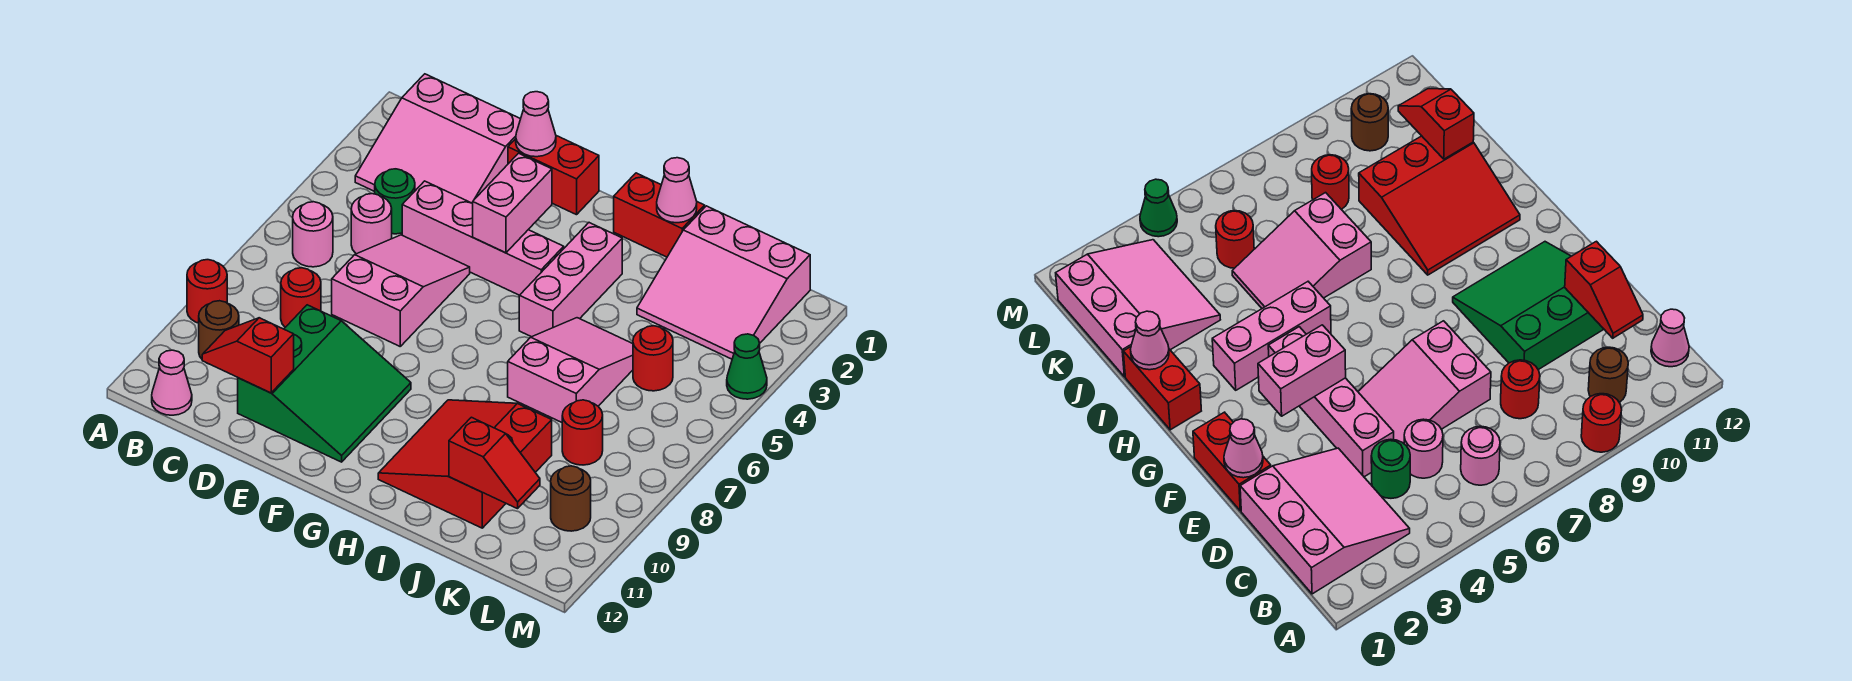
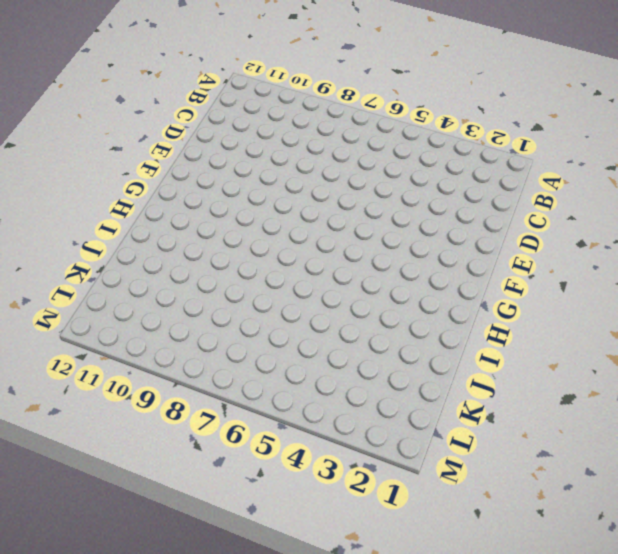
none -> red 1x1 round brick [187,260,227,323]
none -> pink 3x3 slope [355,74,520,203]
none -> pink 1x1 round brick [293,202,333,267]

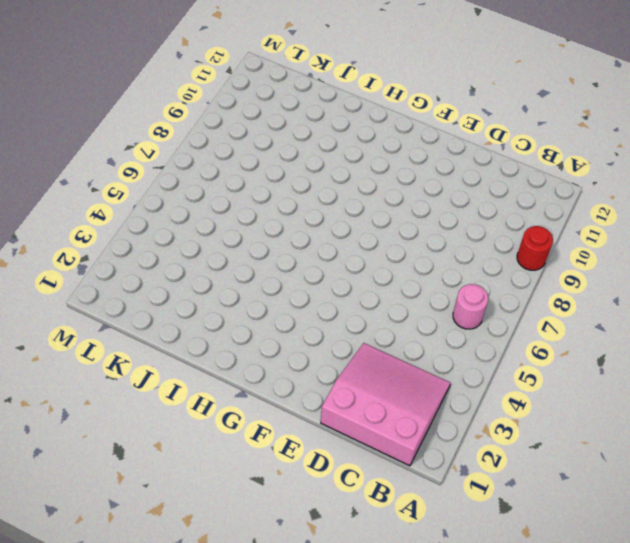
none -> brown 1x1 round brick [199,301,239,359]
none -> pink 1x1 cone [152,350,192,415]
none -> green 1x1 round brick [375,169,415,234]

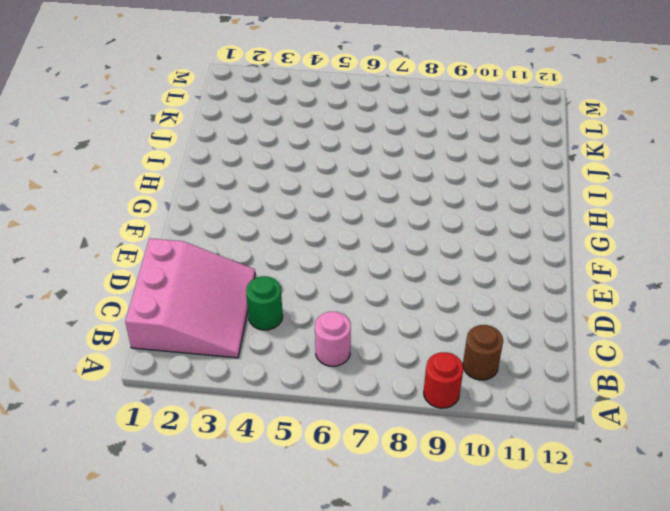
none -> pink 1x1 cone [152,350,192,415]
none -> pink 1x1 round brick [351,194,392,254]
none -> red 1x1 round brick [281,268,321,327]

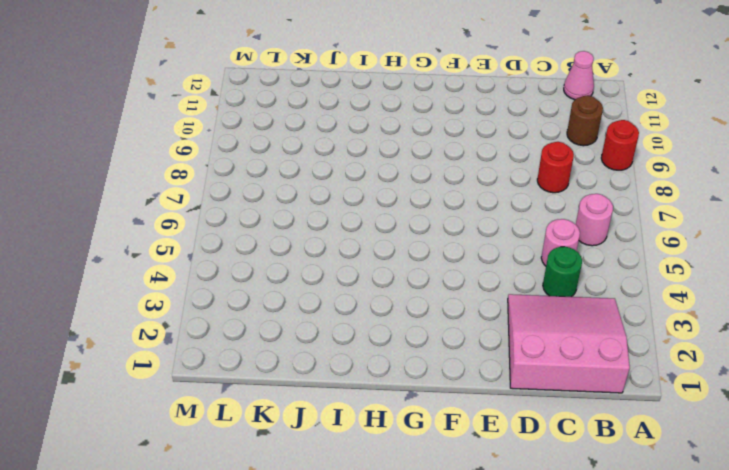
none -> pink 1x4 brick [402,181,564,295]
none -> pink 2x3 slope [332,235,470,346]
none -> green 3x3 slope [238,305,411,462]

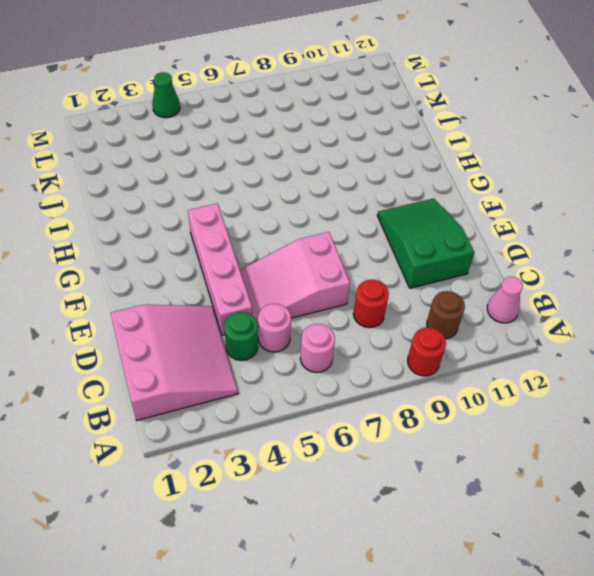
green 2x3 slope [377,199,474,288] -> green 3x3 slope [238,305,411,462]
none -> red 1x2 brick [508,136,599,215]
none -> red 1x2 brick [614,173,705,257]
none -> pink 1x3 brick [519,223,622,337]

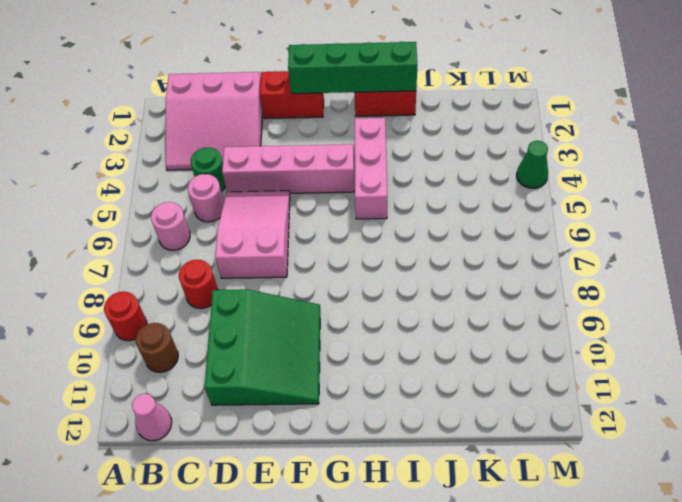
green 1x4 brick [288,42,417,94] -> pink 1x1 cone [657,158,697,223]
none -> red 3x3 slope [378,400,552,528]
none -> pink 2x3 slope [508,318,633,422]
none -> pink 3x3 slope [637,206,810,359]

